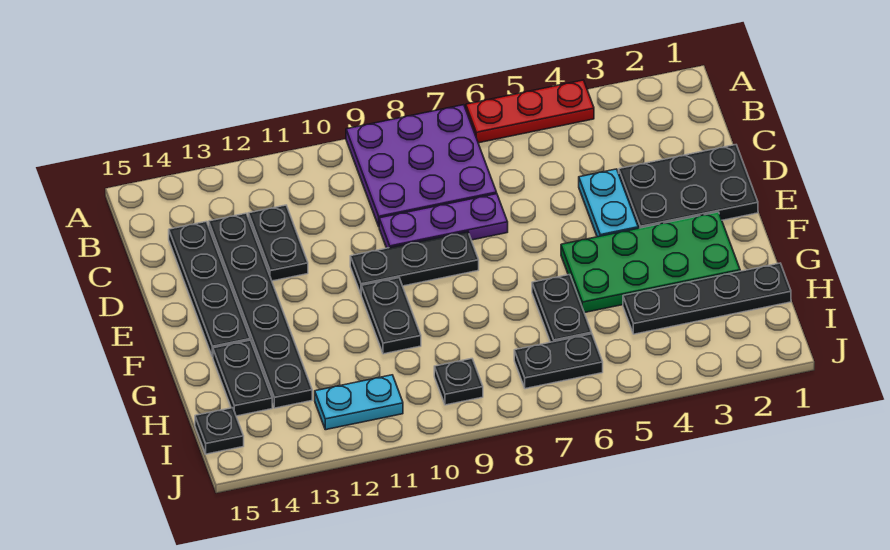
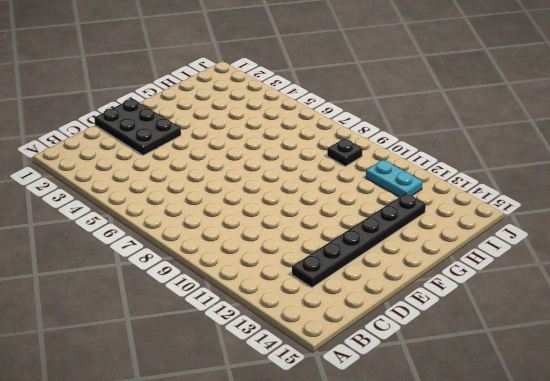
none -> red 1x3 plate [466,80,594,143]
none -> purple 3x3 plate [346,105,497,226]
none -> black 1x2 plate [248,205,308,281]

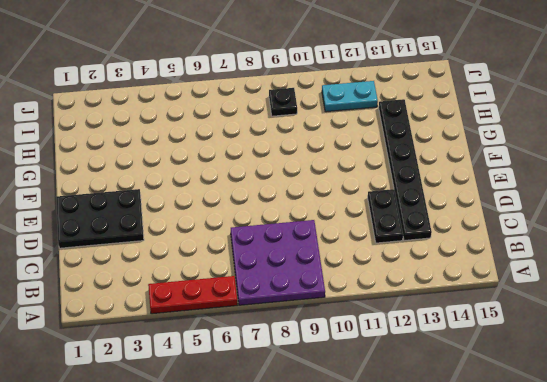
none -> black 1x4 plate [169,222,250,357]
none -> cyan 1x2 plate [579,169,638,237]
none -> purple 1x3 plate [379,194,508,248]

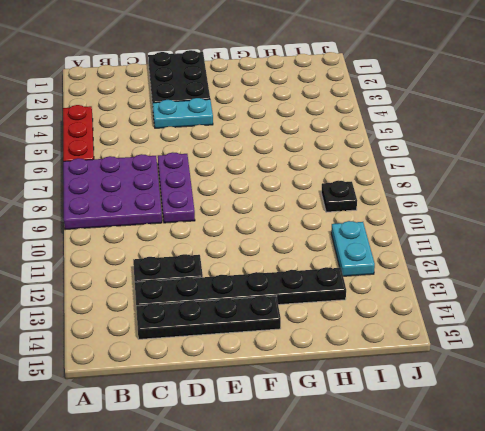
none -> black 1x3 plate [350,232,479,294]
none -> green 2x4 plate [561,212,740,313]
none -> black 1x2 plate [361,278,421,354]

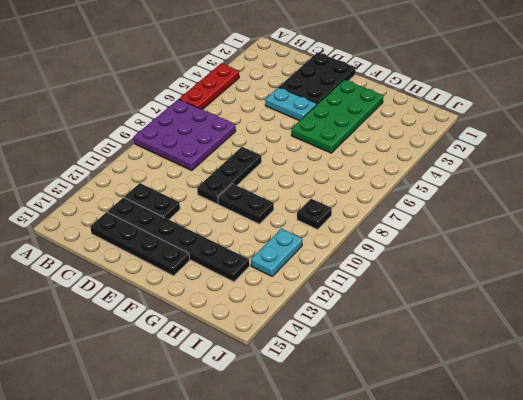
none -> purple 1x3 plate [379,194,508,248]
none -> black 1x2 plate [532,275,592,342]
none -> black 1x2 plate [213,340,272,416]

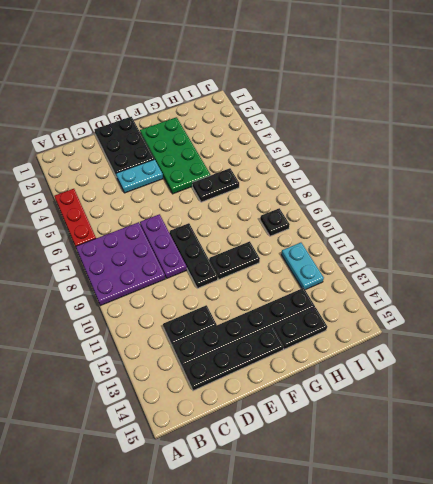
none -> black 1x4 plate [623,263,791,334]
none -> black 1x2 plate [514,334,603,389]
none -> black 1x1 plate [195,408,244,454]

